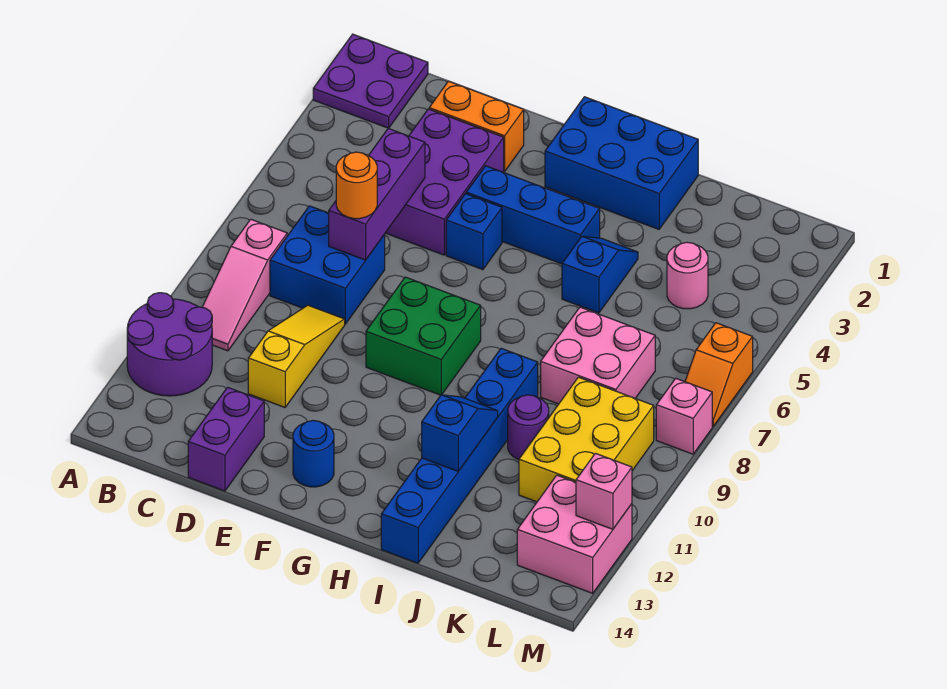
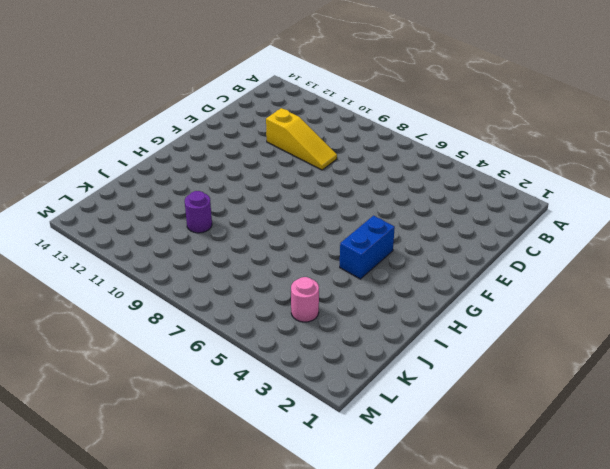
blue 1x2 brick [340,216,395,279] -> blue 1x3 brick [466,166,600,264]
none -> purple 2x2 plate [313,34,428,128]
none -> purple 2x2 round brick [127,293,212,396]
none -> pink 1x3 slope [202,219,287,351]

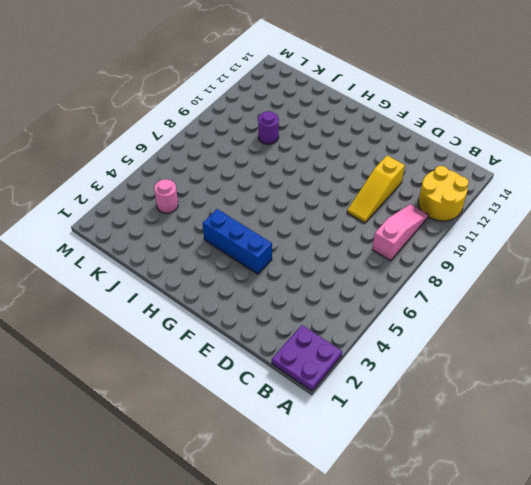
yellow 2x2 round brick [419,166,469,221] -> purple 2x2 round brick [127,293,212,396]
none -> blue 2x2 brick [270,206,385,324]
none -> orange 1x2 brick [429,81,524,172]
none -> purple 2x3 brick [386,109,504,255]

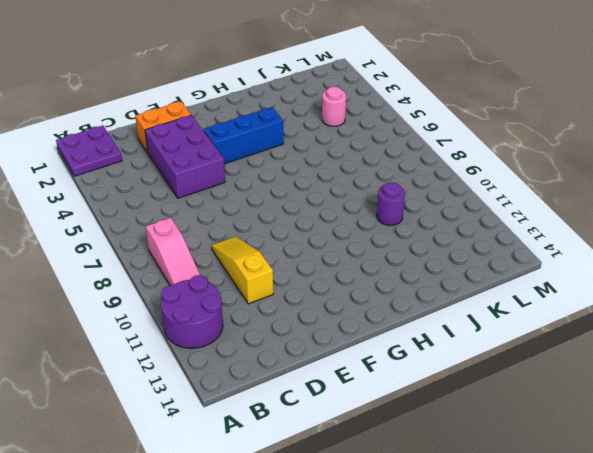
none -> blue 2x2 brick [270,206,385,324]
none -> purple 1x2 brick [188,387,264,491]
none -> blue 1x1 brick [446,194,502,270]

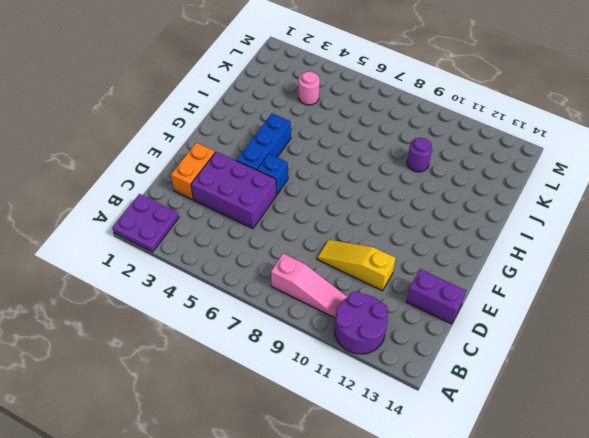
none -> blue 2x2 brick [270,206,385,324]
none -> green 2x2 brick [366,277,481,395]
none -> blue 1x1 round brick [293,421,334,487]

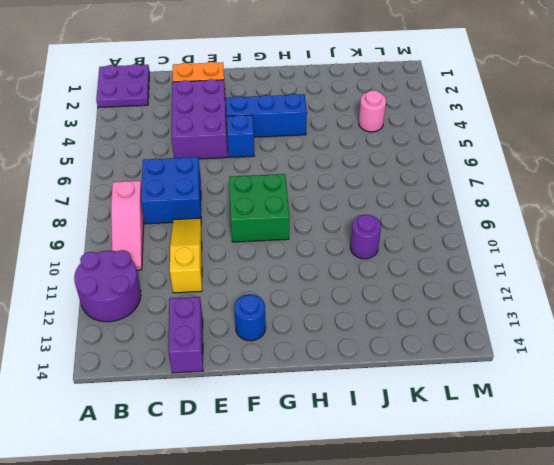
none -> blue 2x3 brick [545,97,698,229]
none -> blue 1x2 slope [562,236,638,313]
none -> blue 1x6 brick [381,348,538,563]

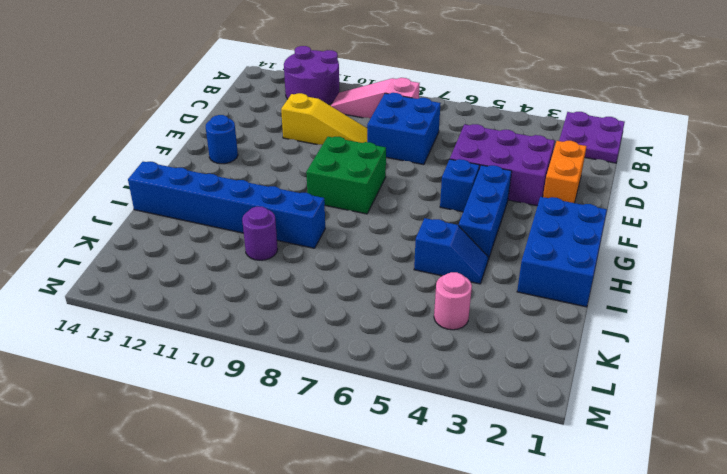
none -> purple 1x2 brick [188,387,264,491]
none -> pink 2x2 brick [541,307,655,404]
none -> yellow 2x3 brick [519,377,654,502]

